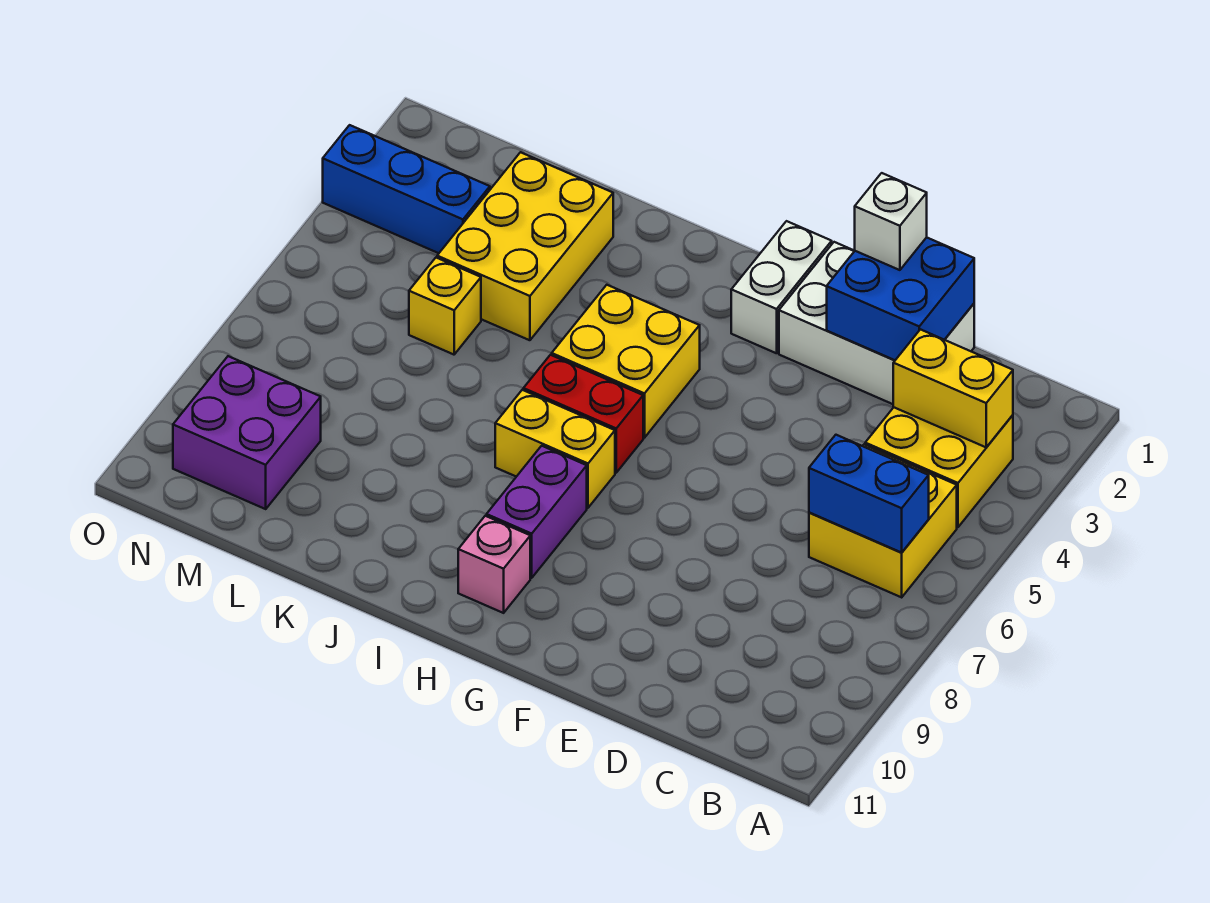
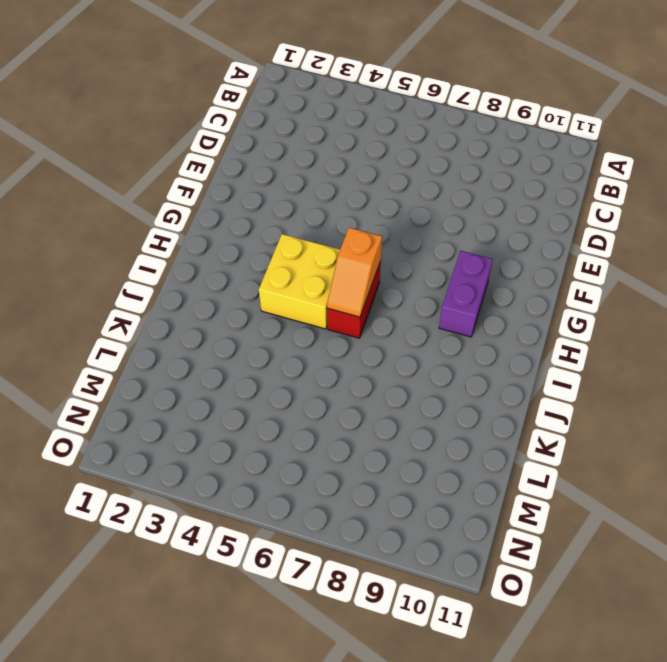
purple 1x2 brick [439,251,493,337] -> purple 1x2 brick turned to [487,446,587,578]
orange 1x2 slope [327,228,382,317] -> none
none -> yellow 2x2 brick [865,407,1013,527]
none -> yellow 2x2 brick [809,445,957,597]
none -> white 2x3 brick [779,242,974,404]

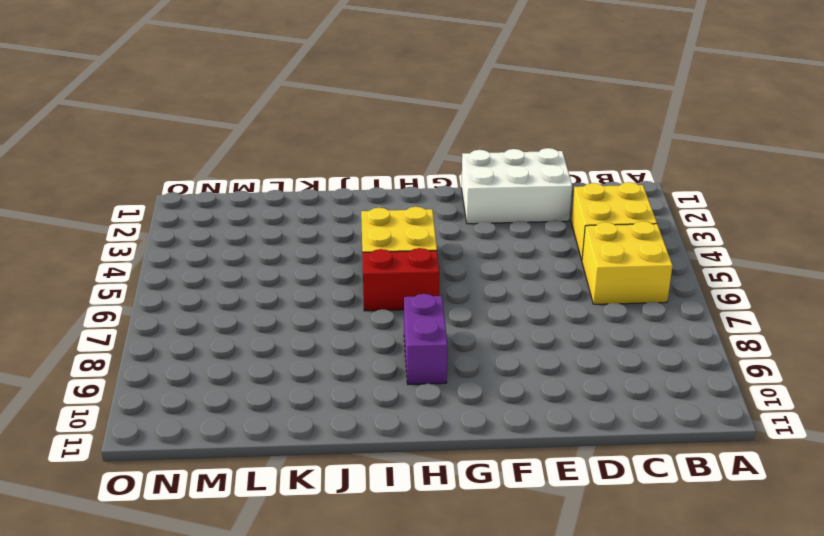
none -> white 1x2 brick [731,221,832,353]
none -> yellow 1x2 brick [495,390,615,508]
none -> pink 1x1 brick [458,516,530,613]

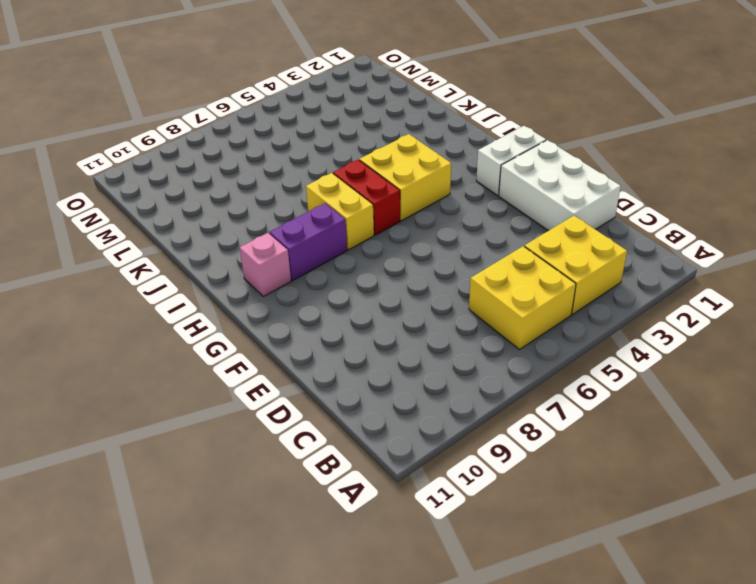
none -> yellow 2x3 brick [437,152,613,340]
none -> yellow 1x1 brick [409,258,481,355]
none -> blue 1x3 brick [323,125,490,253]

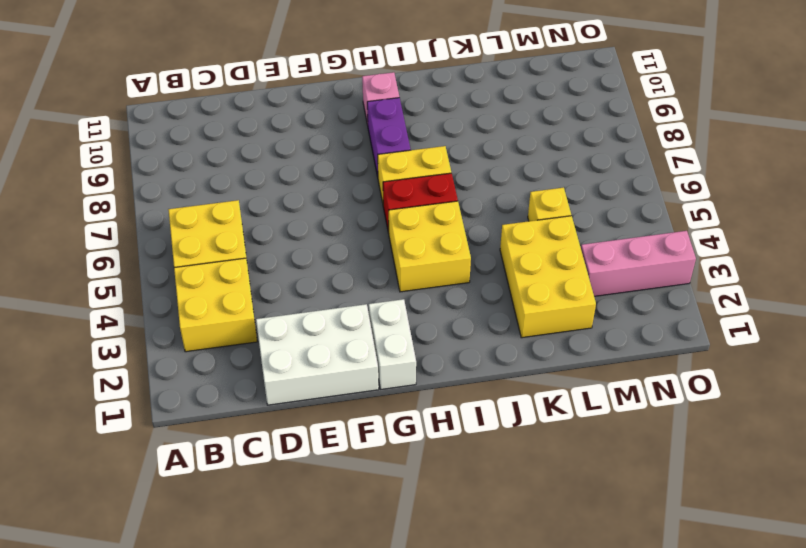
pink 1x3 brick [581,231,696,296] -> blue 1x3 brick [323,125,490,253]
none -> purple 2x2 brick [173,356,321,509]
none -> yellow 1x2 brick [893,329,1013,447]
none -> blue 1x2 brick [809,435,929,553]

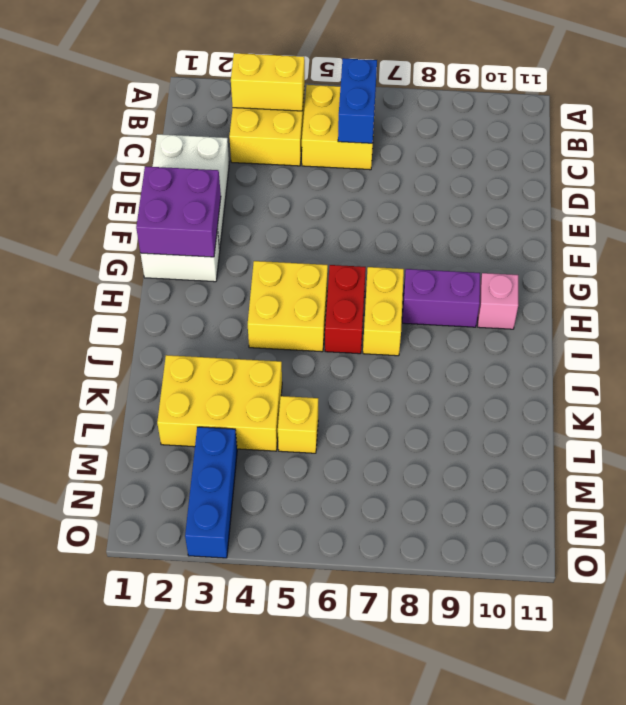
yellow 1x2 brick [231,53,305,111] -> yellow 1x2 brick turned to [893,329,1013,447]
purple 2x2 brick [136,166,221,257] -> purple 2x2 brick moved to [173,356,321,509]
none -> blue 2x2 brick [827,237,974,360]
none -> white 1x1 brick [855,173,927,270]

